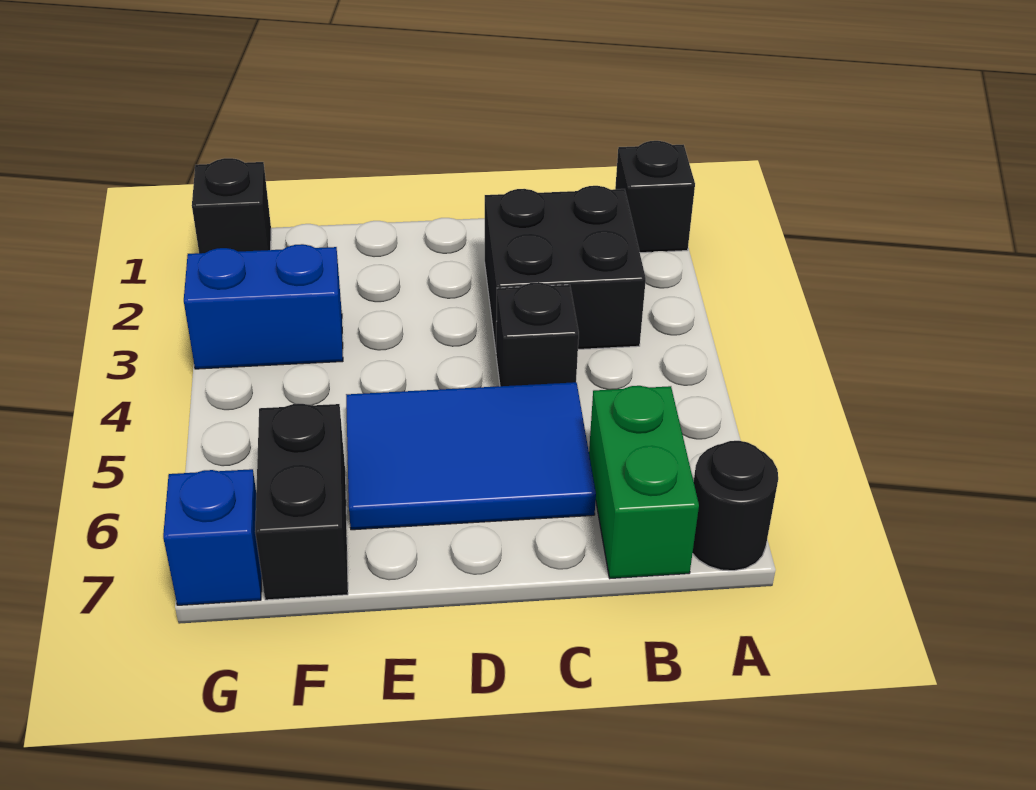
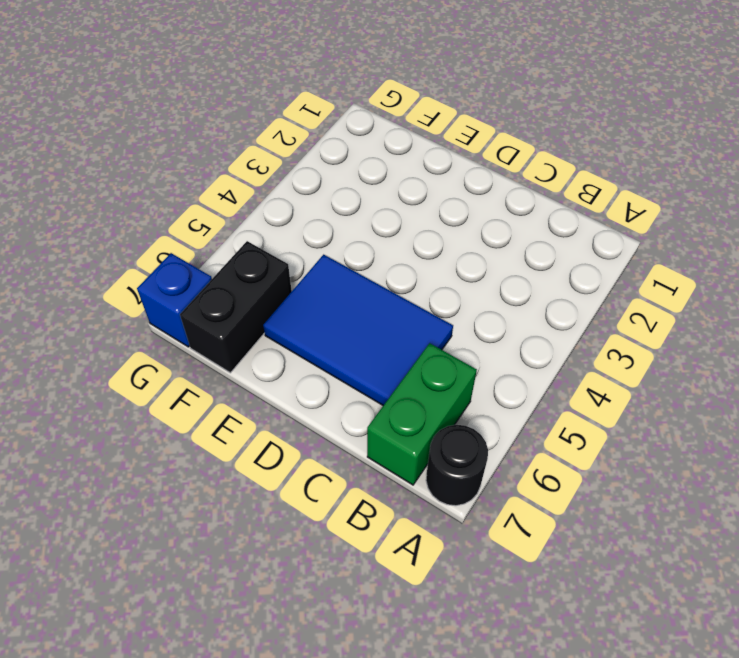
none -> black 1x1 brick [615,141,695,253]
none -> black 2x2 brick [485,186,646,350]

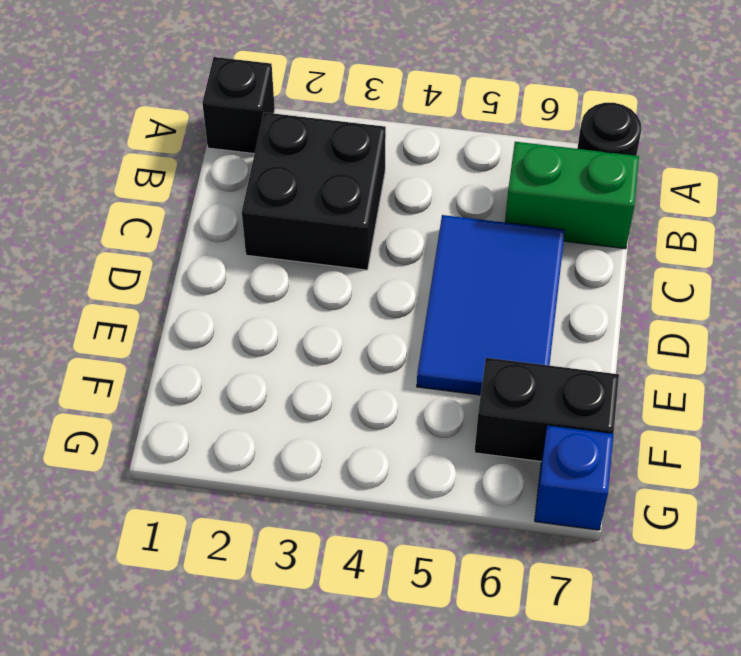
none -> black 1x1 brick [496,282,579,386]
none -> blue 1x2 brick [184,244,343,369]

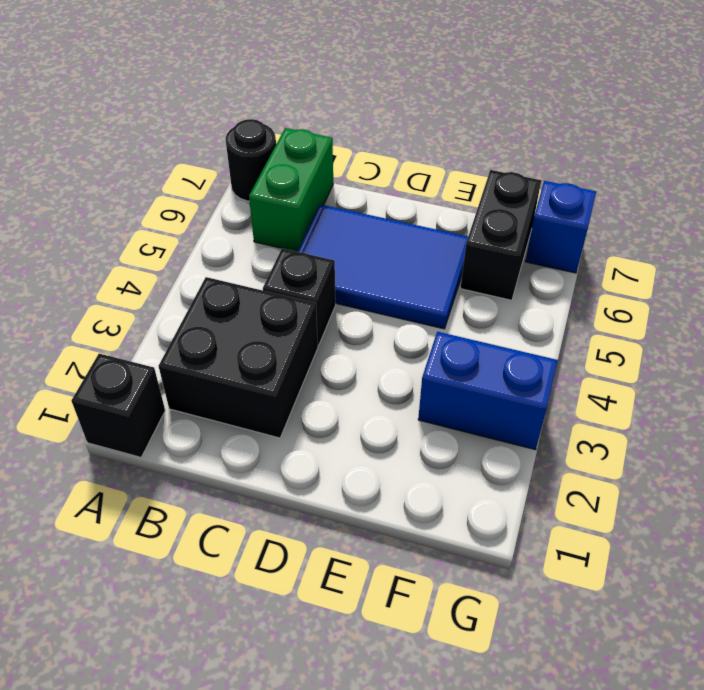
none -> black 1x1 brick [192,158,271,253]

